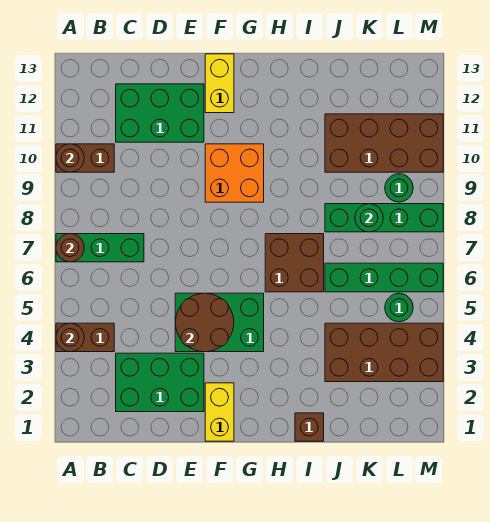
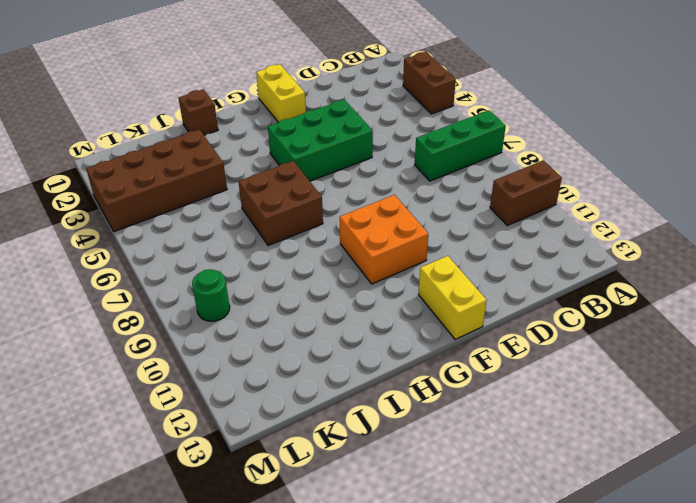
brown 1x2 brick [403,52,456,114] -> brown 1x2 brick turned to [56,323,114,352]
none -> green 2x3 brick [116,353,204,412]
none -> green 2x3 brick [116,84,204,142]
none -> green 1x4 brick [325,263,443,292]

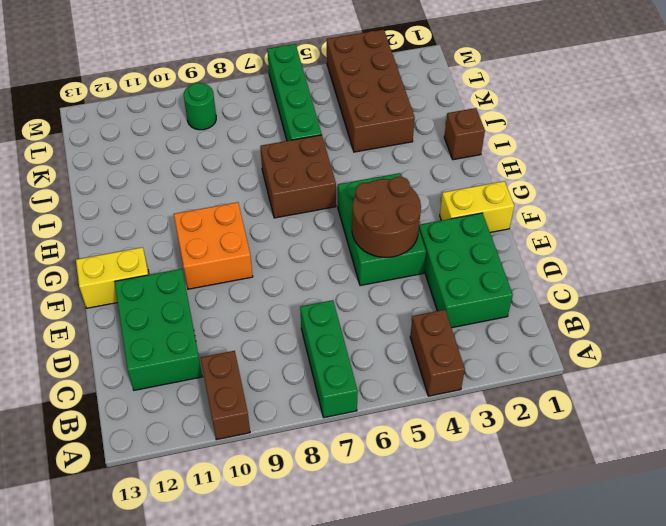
none -> green 1x4 brick [325,204,443,232]
none -> brown 2x4 brick [325,114,443,172]
none -> green 1x1 round brick [385,293,413,322]

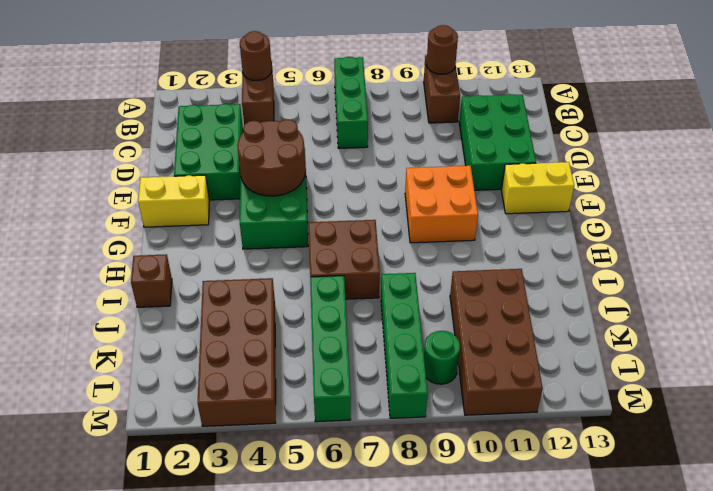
none -> green 1x1 round brick [385,293,413,322]
none -> brown 1x1 round brick [56,234,84,262]
none -> green 1x1 round brick [355,204,383,232]

